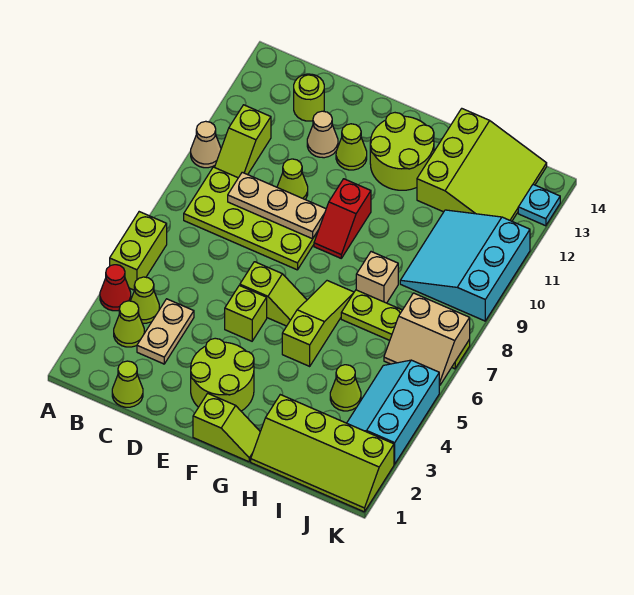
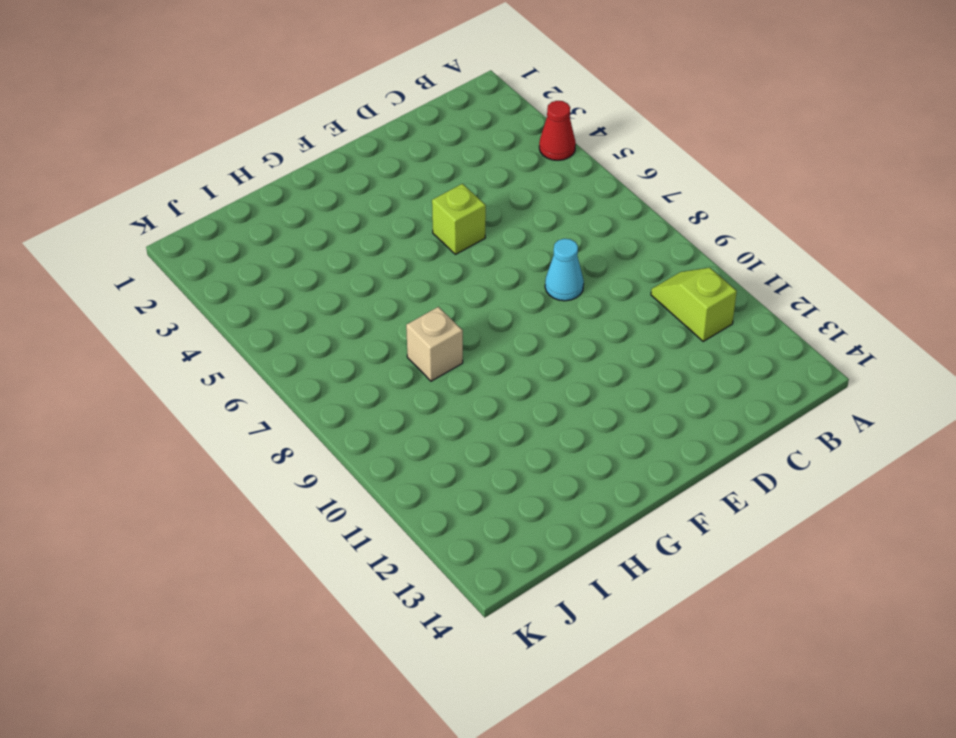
cyan 1x1 cone [545,239,584,301] -> lime 2x4 plate [184,167,318,270]
none -> lime 1x2 brick [110,212,167,290]
none -> tan 1x1 cone [191,121,221,168]
none -> lime 1x1 cone [114,301,144,347]
none -> lime 1x1 cone [131,277,159,323]

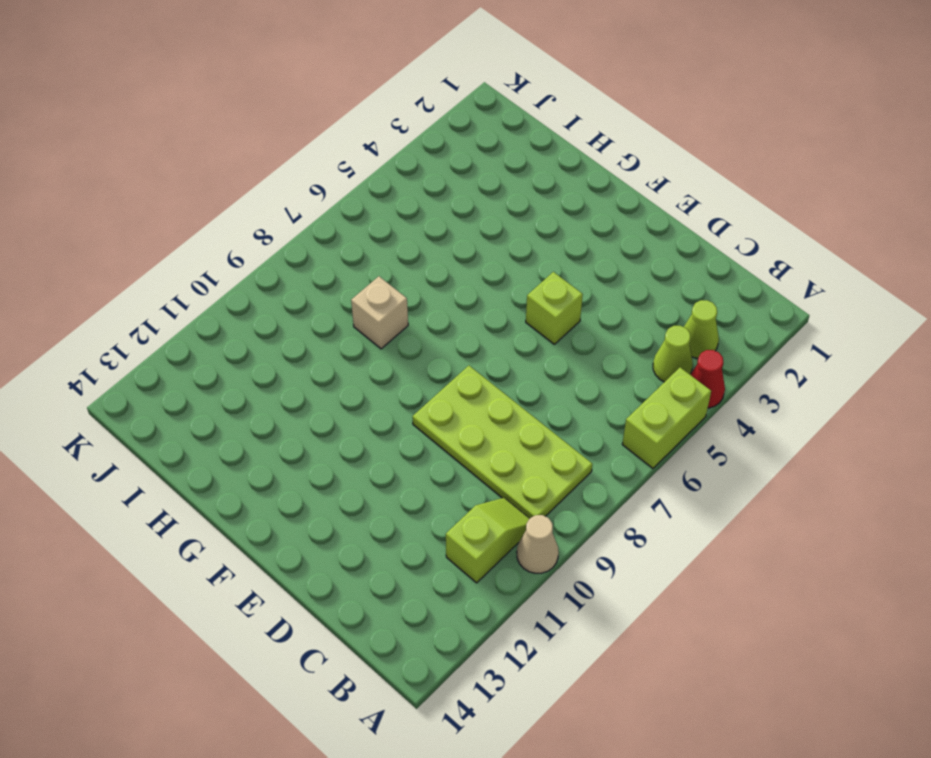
none -> lime 1x1 cone [112,361,143,407]
none -> tan 1x2 plate [137,299,194,364]
none -> lime 1x1 round brick [294,74,324,121]
none -> lime 1x1 cone [277,159,308,199]

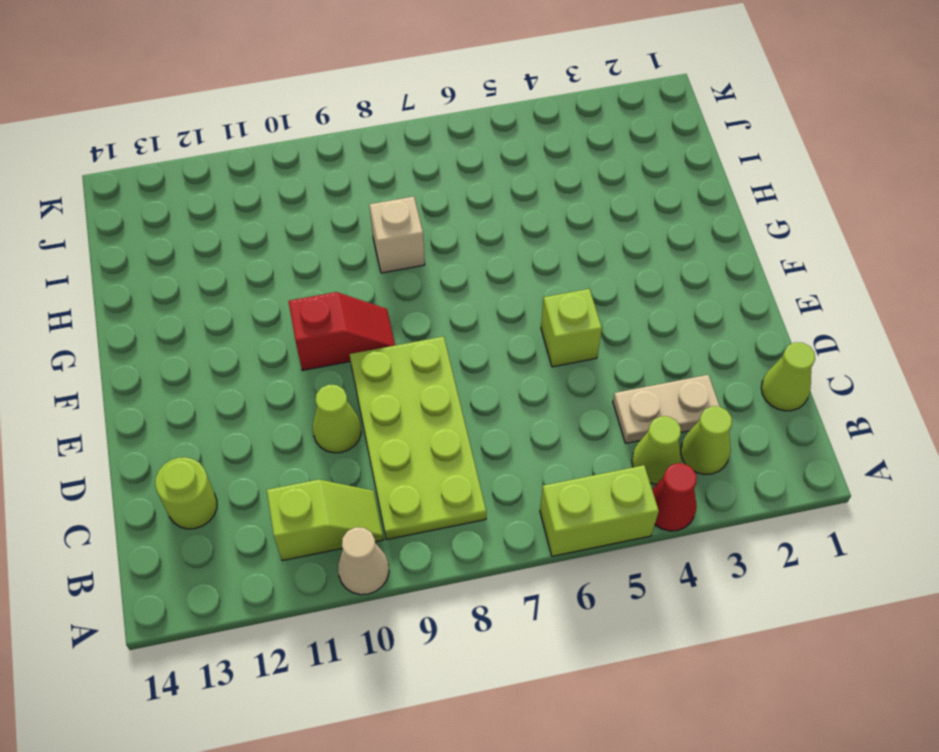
none -> tan 1x1 cone [307,111,338,158]
none -> lime 2x2 round brick [191,338,254,411]
none -> lime 1x2 slope [240,262,307,326]
none -> lime 1x1 cone [336,124,367,170]

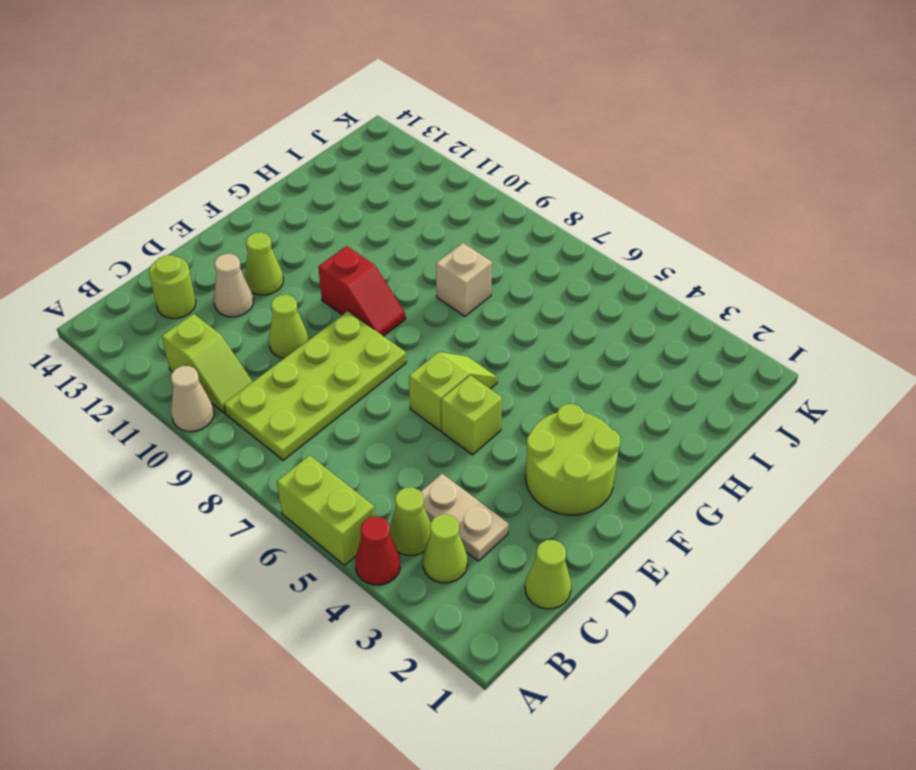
none -> lime 1x2 slope [193,393,260,462]
none -> lime 2x2 round brick [370,113,434,190]
none -> lime 1x3 slope [282,281,354,366]
none -> lime 2x4 slope [251,395,394,512]

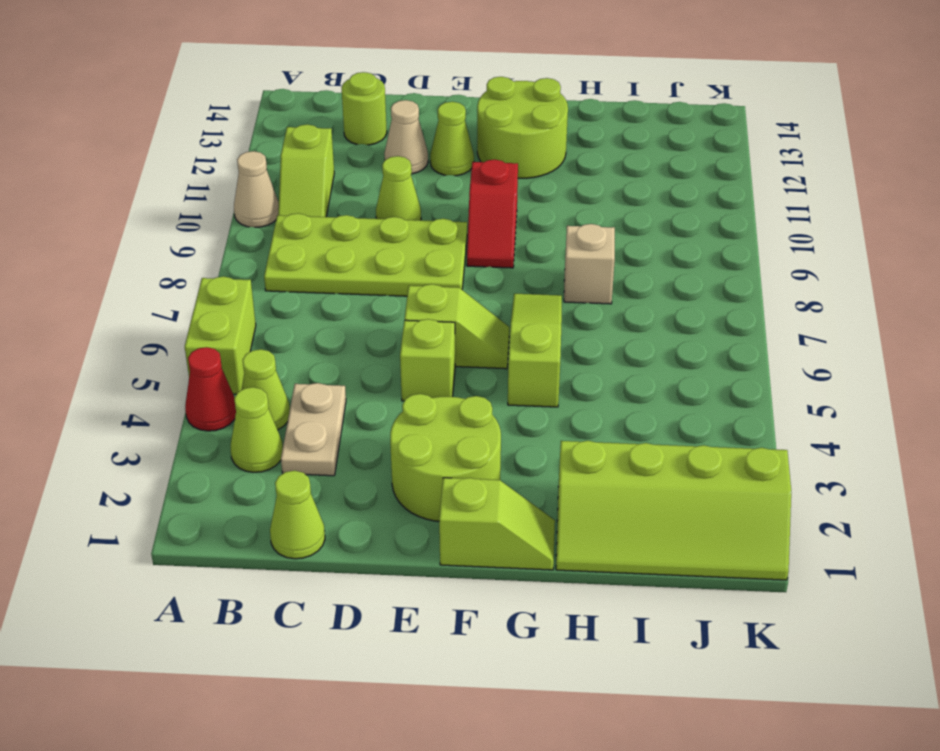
none -> lime 1x4 plate [341,290,470,369]
none -> lime 3x3 slope [417,109,547,221]
none -> lime 1x1 cone [330,365,361,411]
none -> cyan 3x3 slope [400,210,530,321]

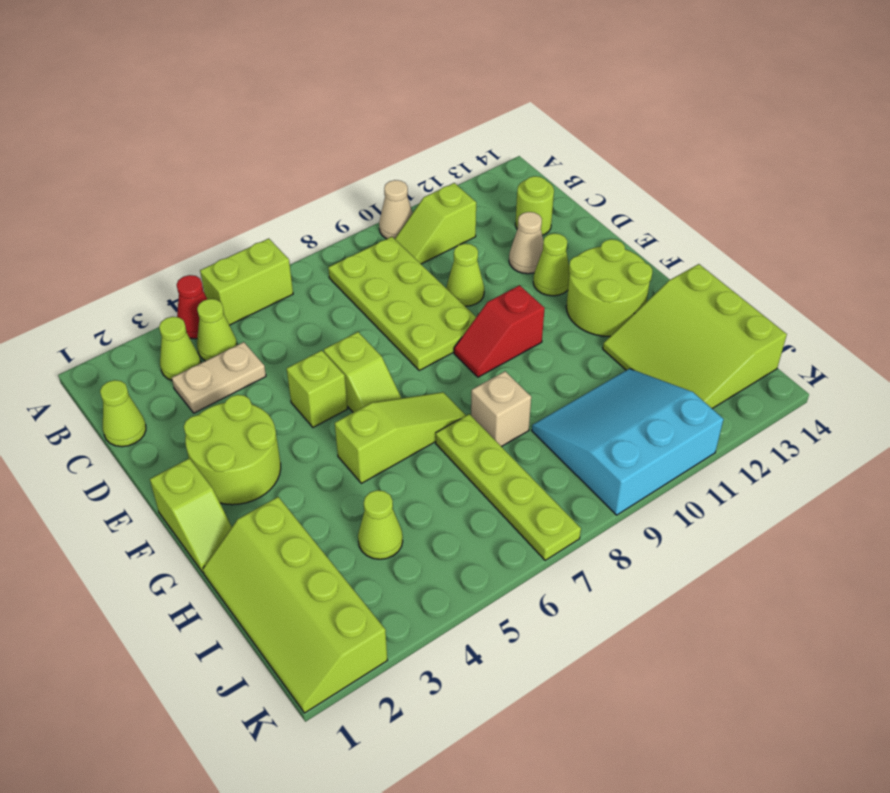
lime 3x3 slope [603,264,787,408] -> lime 3x3 slope turned to [417,109,547,221]
none -> cyan 2x3 slope [347,360,439,464]
none -> cyan 1x1 plate [518,185,560,226]
none -> tan 1x3 plate [228,172,326,239]
none -> tan 2x2 slope [384,293,470,385]

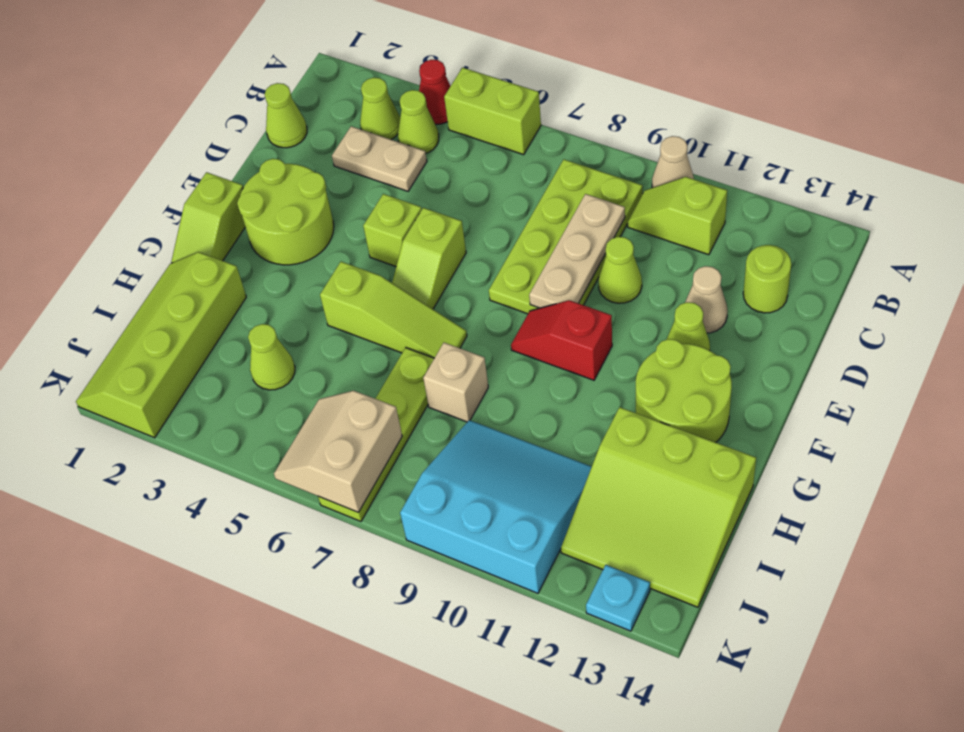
none -> cyan 2x3 slope [347,360,439,464]

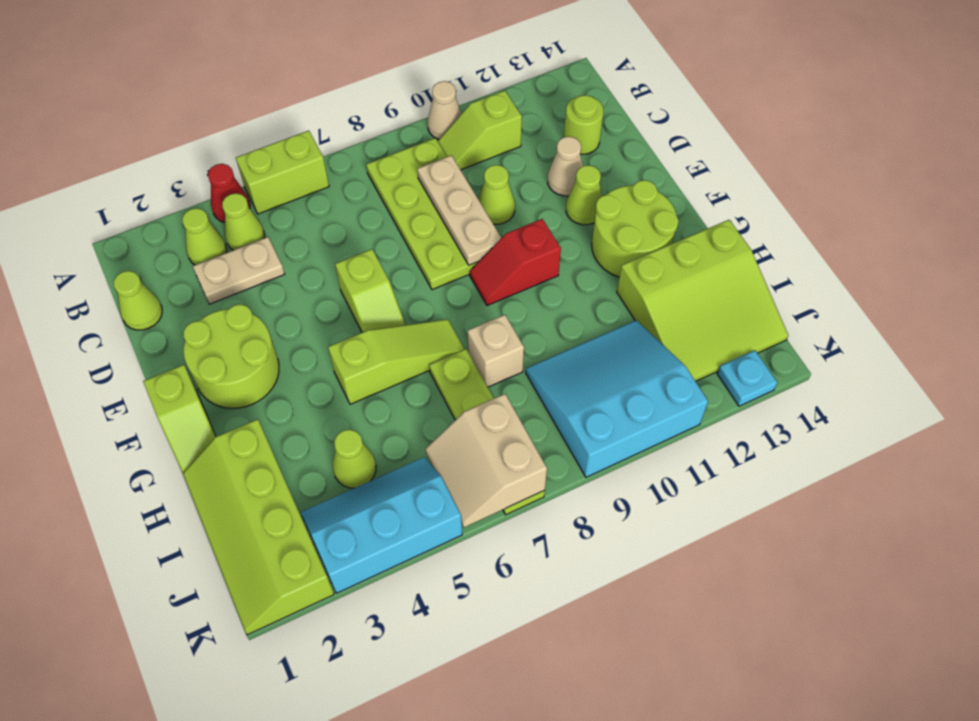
none -> lime 1x1 brick [225,285,267,341]

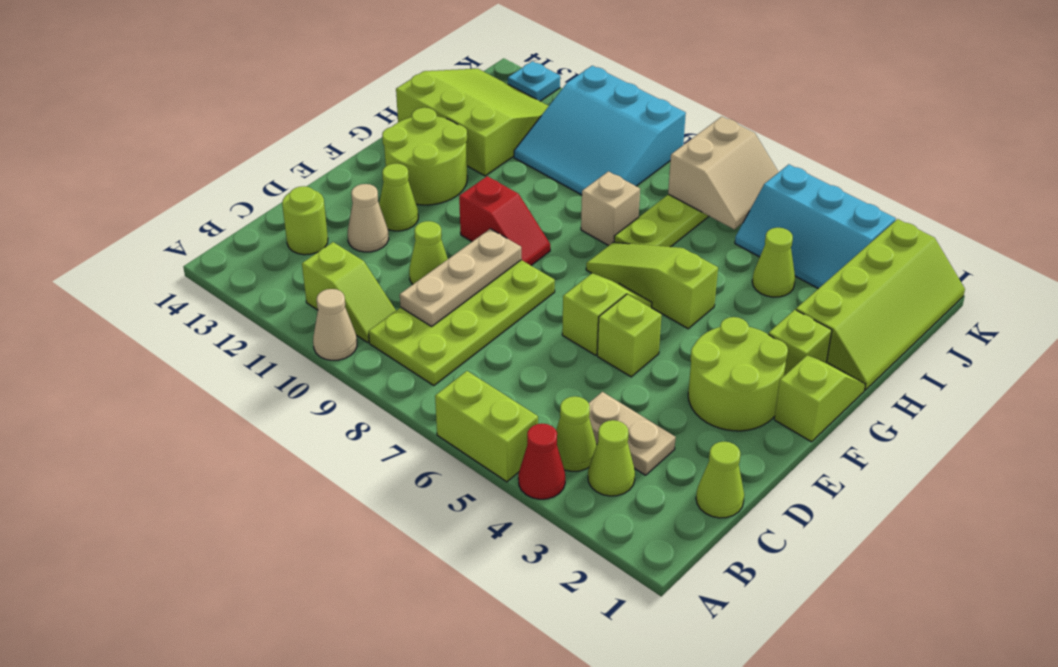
lime 1x1 brick [768,310,832,376] -> none

